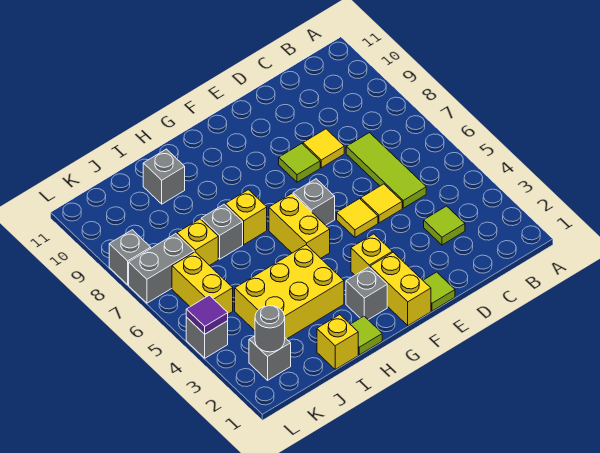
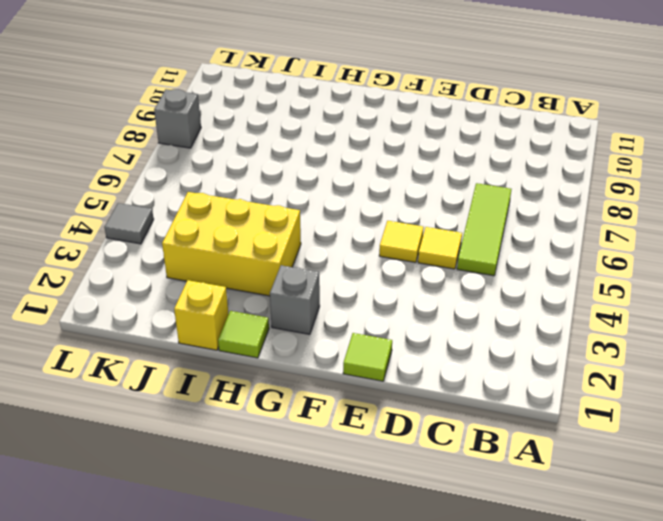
grey 1x1 tile [104,203,154,244] -> grey 1x1 brick [186,317,228,358]
none -> lime 1x1 tile [424,206,465,245]
none -> yellow 1x1 tile [303,129,344,168]
none -> lime 1x1 tile [279,144,320,182]

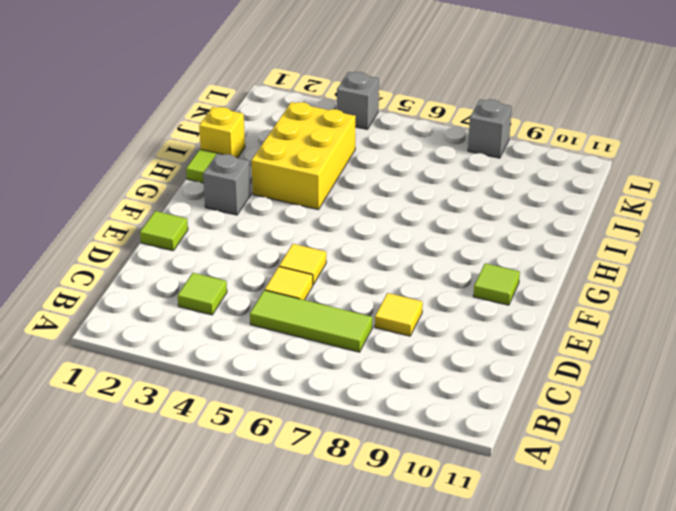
lime 1x1 tile [473,263,520,305] -> lime 1x1 tile moved to [279,144,320,182]
none -> yellow 1x2 brick [370,252,431,326]
none -> yellow 1x1 brick [351,234,392,275]
none -> grey 1x1 brick [293,179,335,225]

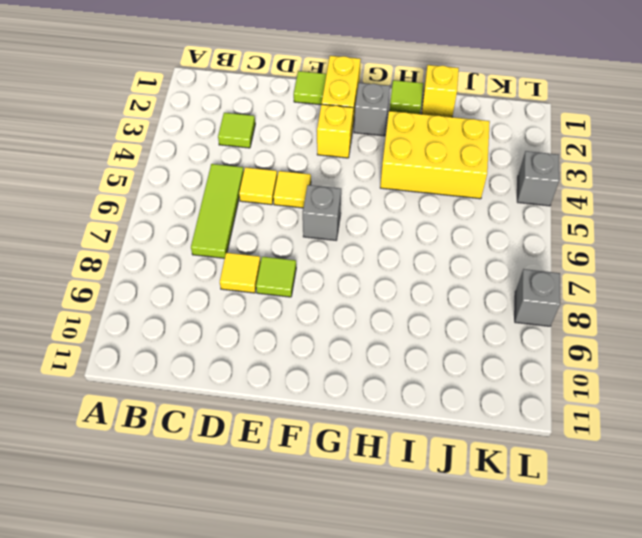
none -> yellow 1x2 brick [269,194,330,258]
none -> yellow 1x1 brick [225,190,267,244]
none -> grey 1x1 brick [201,204,243,259]

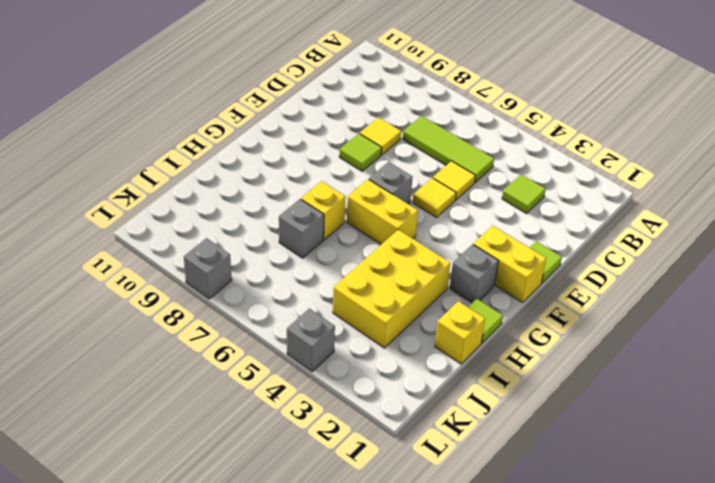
none -> yellow 1x1 brick [351,234,392,275]
none -> grey 1x1 brick [143,149,185,204]
none -> yellow 1x1 brick [177,219,218,266]

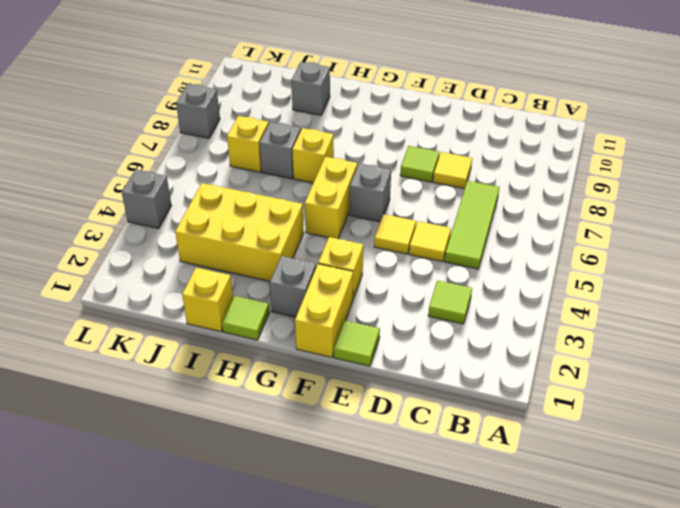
none -> grey 1x1 brick [249,336,291,380]
none -> yellow 1x2 brick [172,252,233,314]
none -> grey 1x2 brick [129,234,194,303]

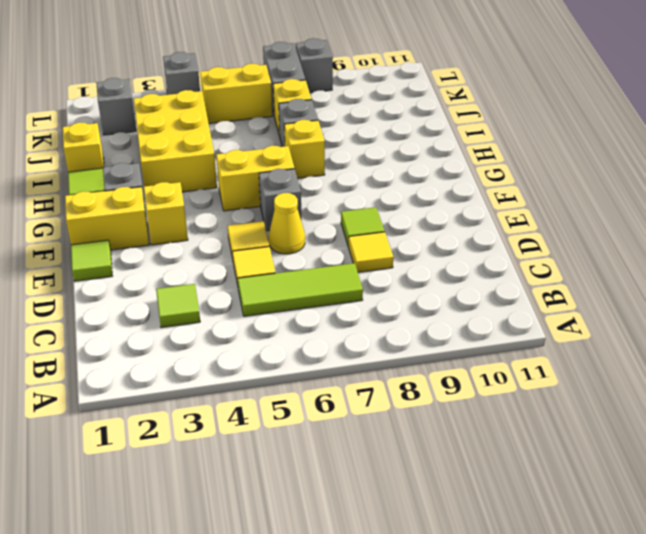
yellow 1x1 cone [269,193,305,254] -> none
none -> grey 1x1 brick [143,149,185,204]
none -> grey 1x1 round brick [255,306,285,352]
none -> purple 1x1 tile [186,295,228,334]

